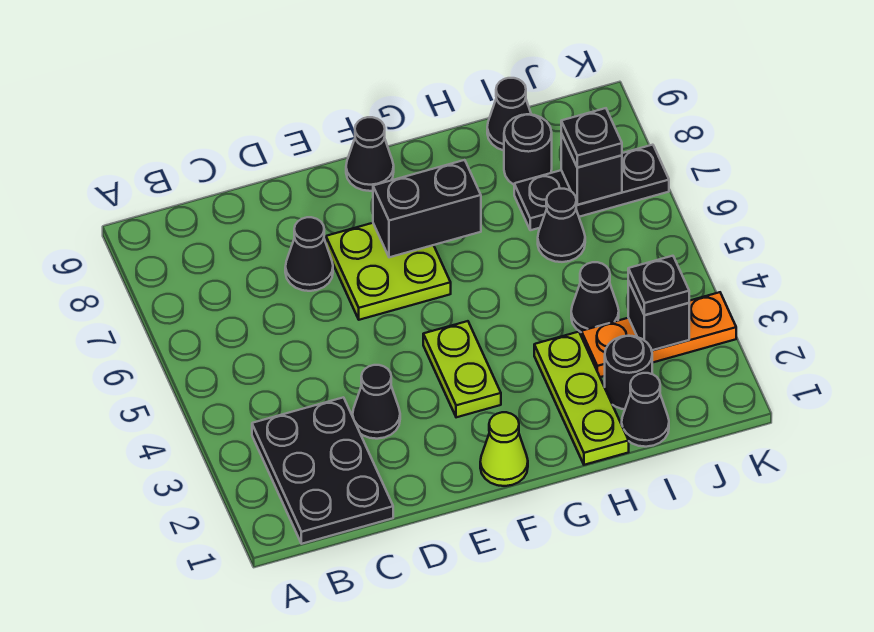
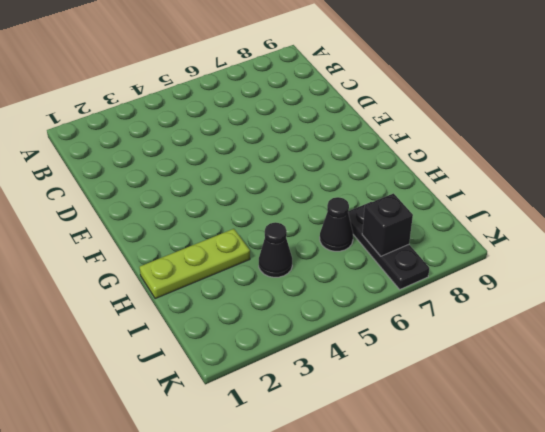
none -> black 2x3 plate [252,397,393,544]
none -> black 1x1 cone [353,365,400,439]
none -> black 1x1 cone [285,217,333,291]

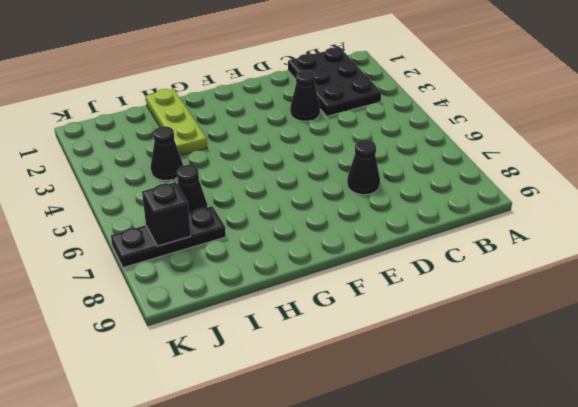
none -> lime 2x2 plate [326,223,451,320]
none -> lime 1x1 cone [480,412,528,486]
none -> lime 1x2 plate [423,321,501,417]

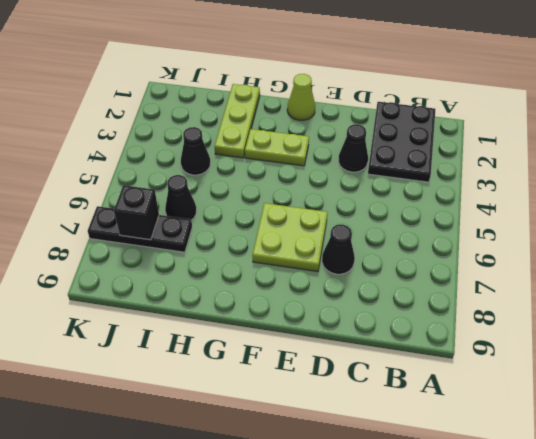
lime 1x2 plate [245,129,309,166] -> lime 1x2 plate turned to [423,321,501,417]
none -> black 1x1 cone [346,117,394,191]
none -> black 1x1 cone [622,373,669,447]
none -> black 1x1 round brick [605,336,652,409]

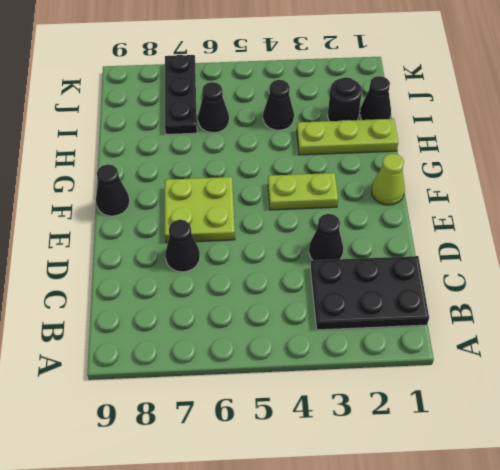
none -> orange 1x3 plate [581,292,736,377]
none -> black 1x1 round brick [504,114,552,185]
none -> black 1x1 cone [487,78,531,150]

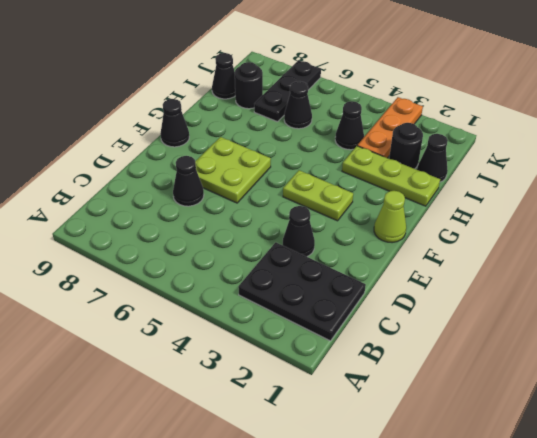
none -> black 1x2 brick [373,160,481,257]
none -> black 1x1 brick [628,281,689,350]
none -> black 1x1 brick [561,134,622,205]

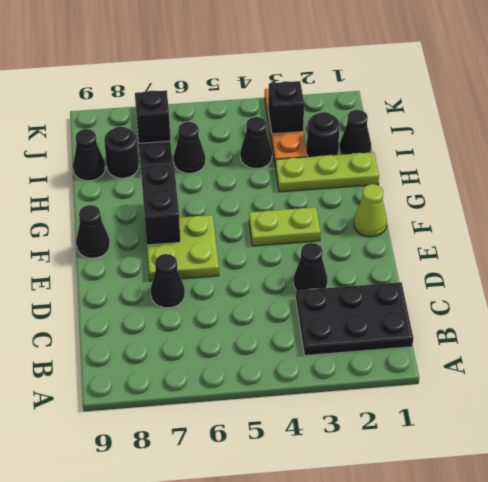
none -> black 1x1 plate [628,256,689,315]
none -> black 1x1 plate [561,108,622,168]

